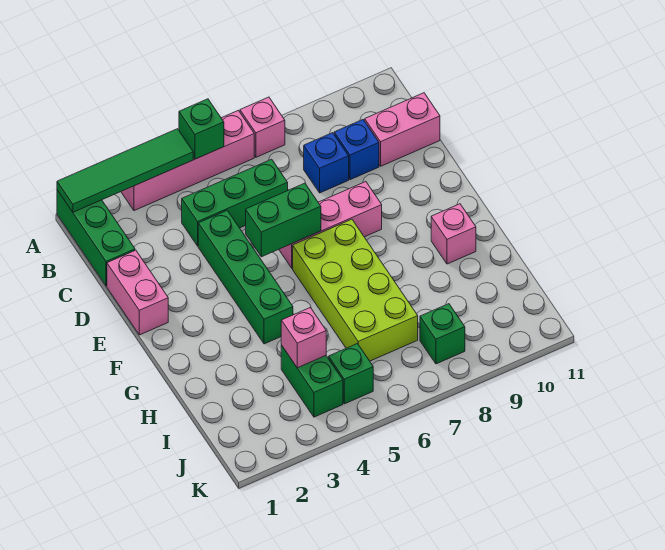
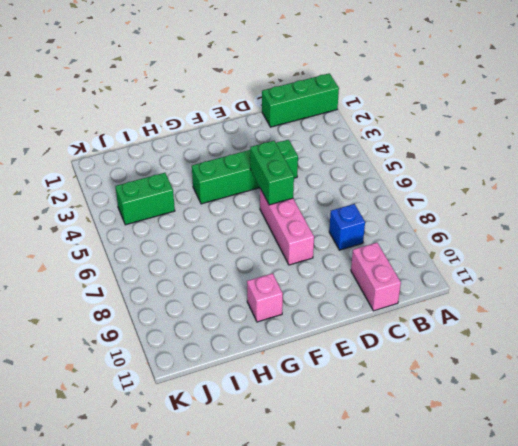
none -> pink 1x4 brick [121,110,254,211]
none -> pink 1x1 brick [240,97,285,157]
none -> green 1x3 brick [182,159,288,246]

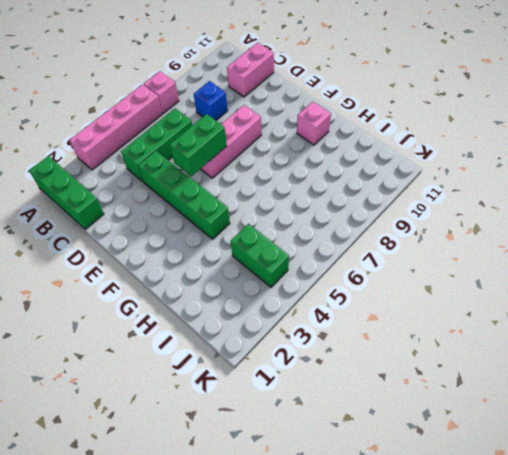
none -> blue 1x1 brick [334,120,379,180]
none -> pink 1x2 brick [107,250,168,335]
none -> lime 2x4 brick [293,219,418,361]

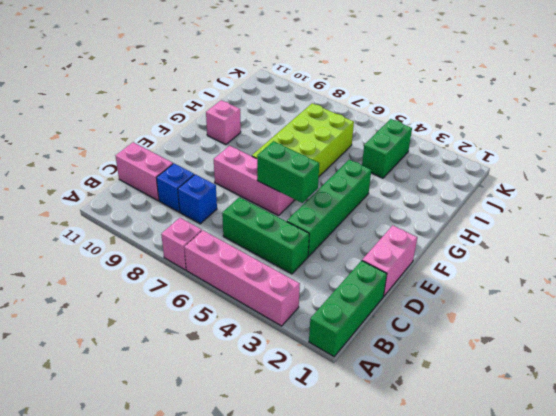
none -> green 1x1 brick [329,344,373,404]
none -> green 1x1 brick [420,304,465,364]
none -> green 1x4 tile [57,129,193,212]

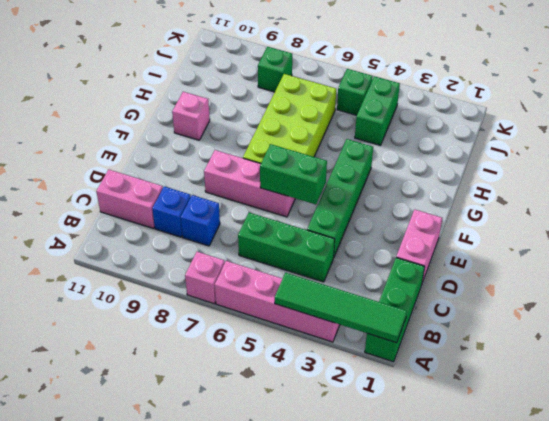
none -> green 1x1 brick [179,99,224,159]
none -> pink 1x1 brick [281,308,326,368]

